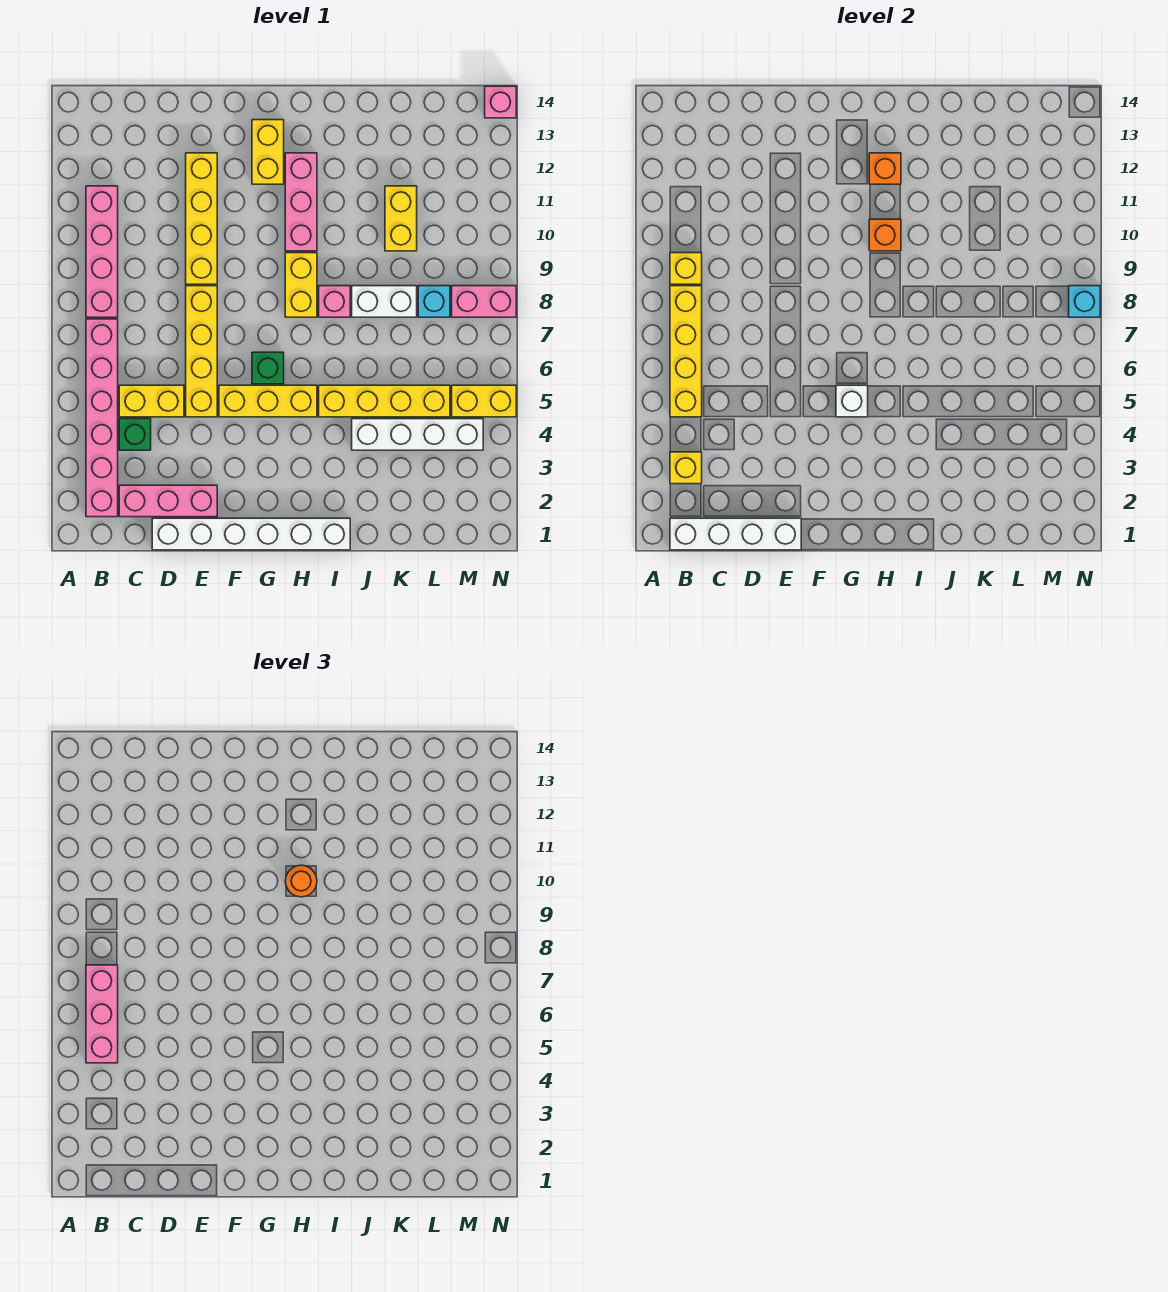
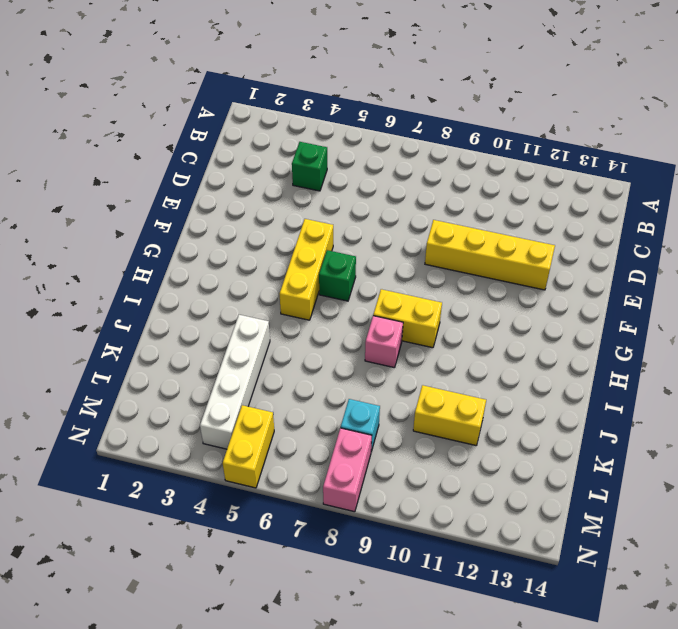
none -> pink 1x6 brick [86,319,118,517]
none -> pink 1x4 brick [86,186,118,317]
none -> pink 1x3 brick [119,485,217,517]
none -> yellow 1x2 brick [119,385,184,417]

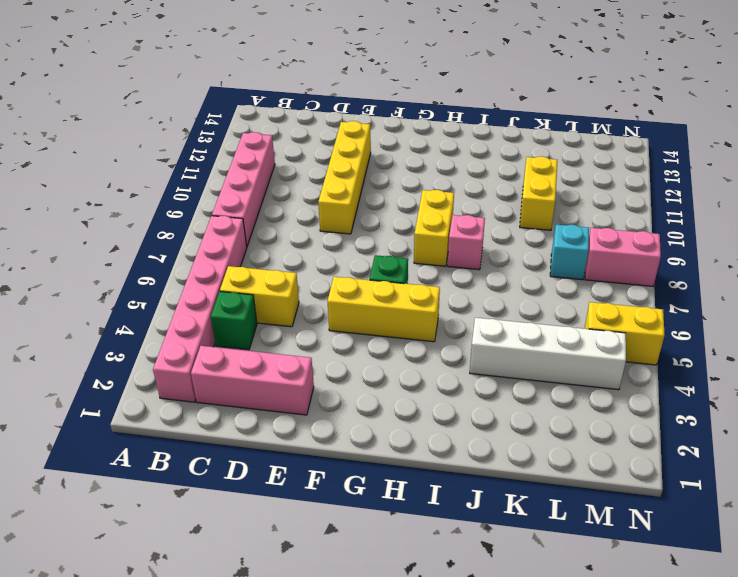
none -> white 1x6 brick [152,518,350,550]
none -> yellow 1x4 brick [186,286,217,417]
none -> yellow 1x2 brick [252,120,284,184]
none -> pink 1x3 brick [285,153,317,251]

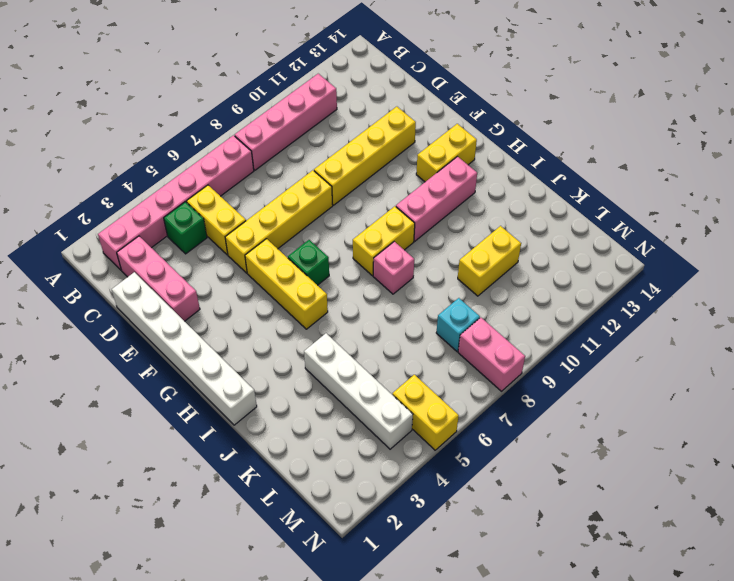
none -> yellow 1x4 brick [319,385,450,417]
none -> white 1x2 brick [352,286,417,317]
none -> pink 1x1 brick [485,86,516,118]
none -> white 1x4 brick [670,518,801,550]

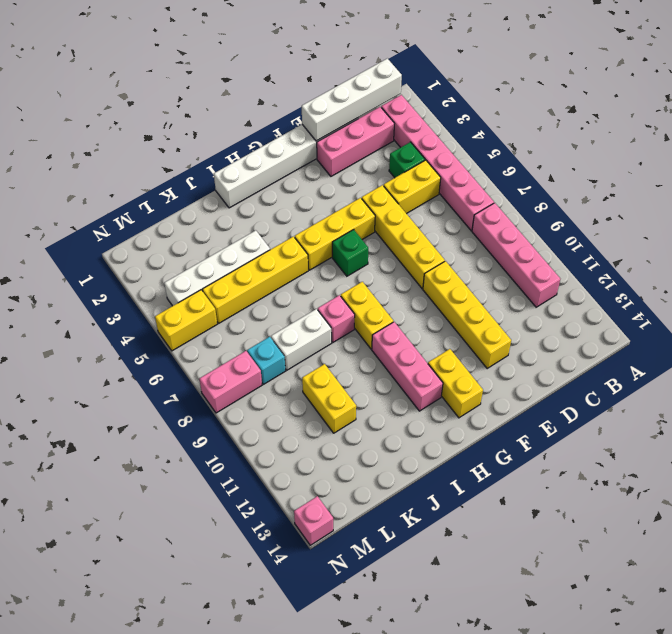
none -> yellow 1x1 brick [670,452,702,484]
none -> yellow 1x4 brick [670,286,702,417]
none -> yellow 1x1 brick [670,253,702,284]
none -> white 1x1 brick [836,385,868,417]

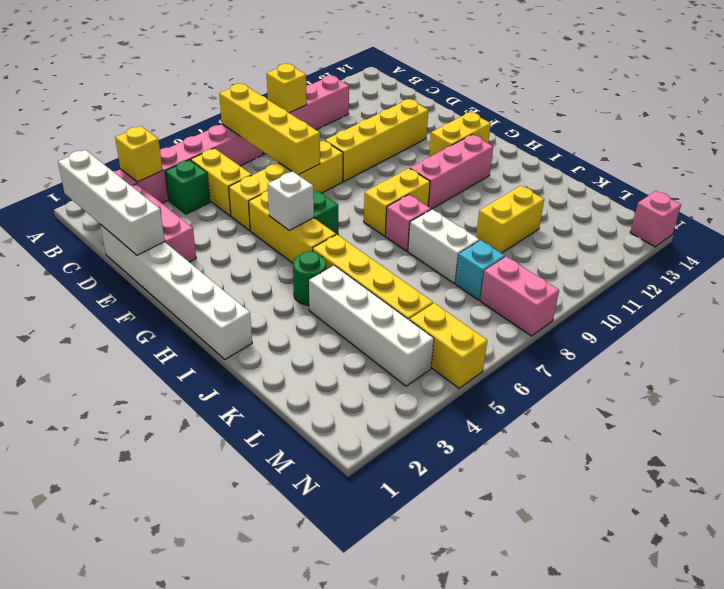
yellow 1x4 brick [219,84,320,175] -> yellow 1x4 brick turned to [670,286,702,417]
green 1x1 round brick [293,251,326,305] -> none
none -> orange 1x1 brick [869,219,901,251]
none -> orange 1x1 brick [869,153,901,184]
none -> cyan 1x1 brick [1069,286,1100,317]
none -> pink 1x3 brick [86,965,118,1063]

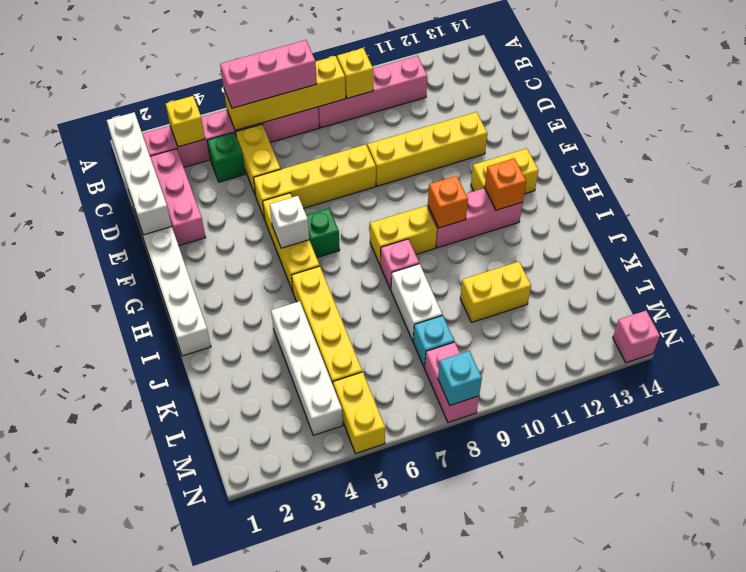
none -> orange 1x1 round brick [285,865,317,897]

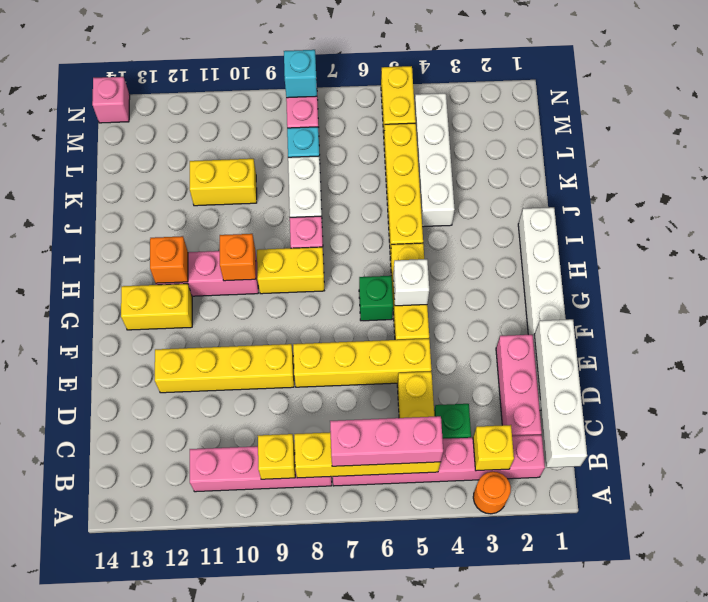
orange 1x1 round brick [473,472,511,514] -> orange 1x1 round brick moved to [285,865,317,897]

